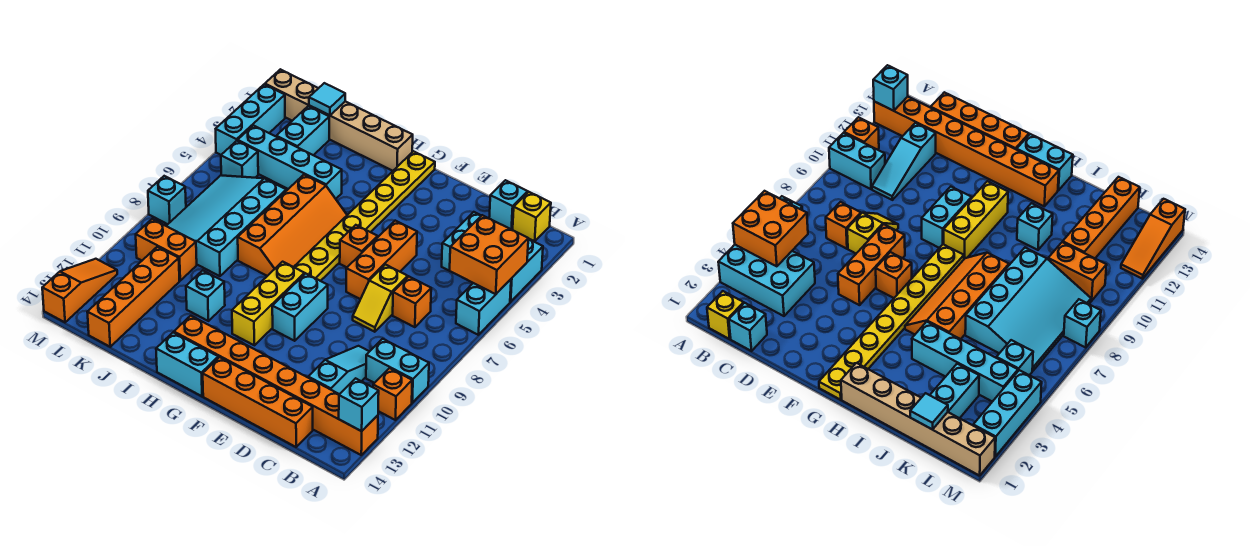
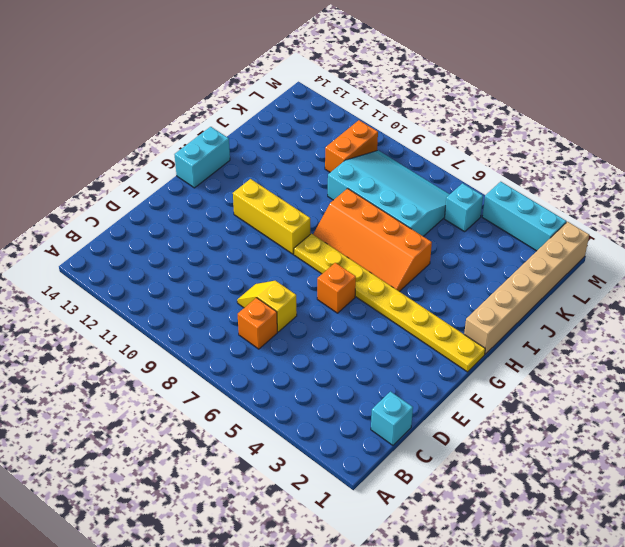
none -> cyan 2x3 brick [442,212,543,302]
none -> cyan 1x2 brick [456,279,511,335]
none -> cyan 1x2 brick [366,339,429,403]
none -> orange 1x1 brick [373,368,412,420]

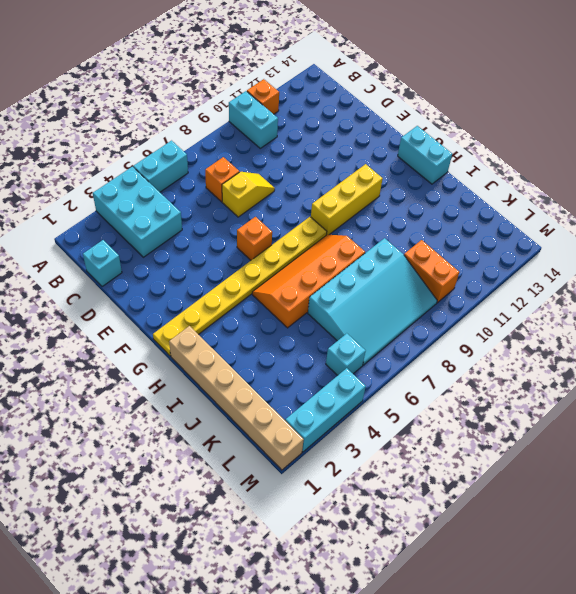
none -> orange 1x8 brick [174,316,378,455]
none -> yellow 1x1 brick [513,192,551,241]
none -> cyan 1x3 slope [308,346,370,394]
none -> orange 1x4 brick [203,357,313,447]

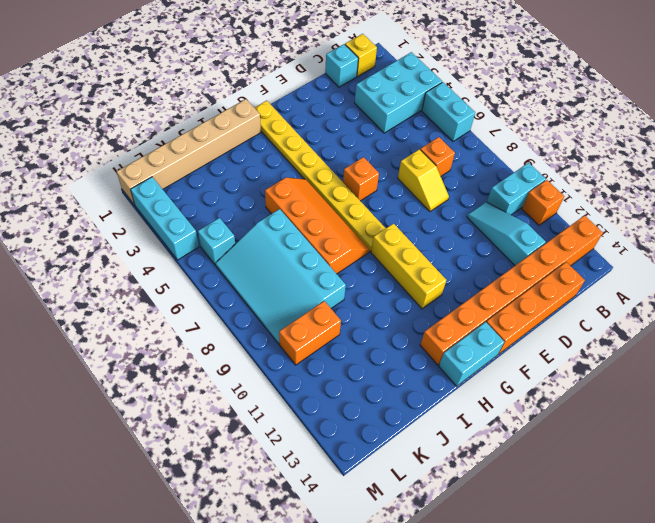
none -> orange 1x3 brick [346,221,417,299]
none -> cyan 1x2 brick [272,273,328,341]
none -> cyan 1x4 brick [238,125,342,199]
none -> cyan 1x1 brick [186,270,225,321]

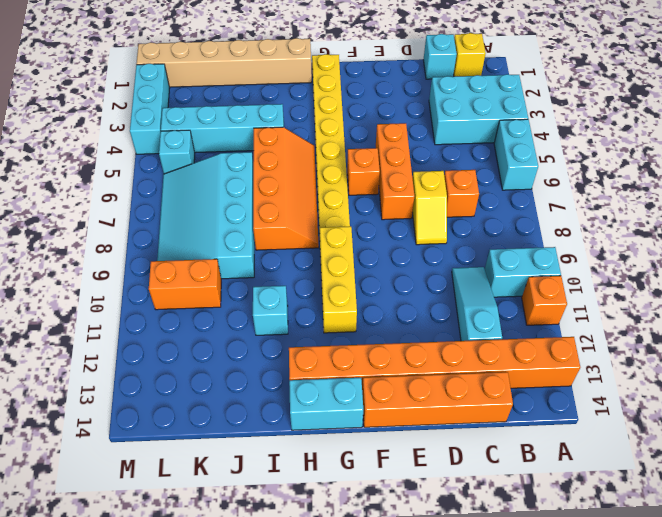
none -> cyan 1x2 brick [272,273,328,341]
none -> cyan 1x2 brick [276,106,329,155]
none -> orange 1x4 brick [87,247,180,347]
none -> cyan 1x1 brick [148,176,186,224]

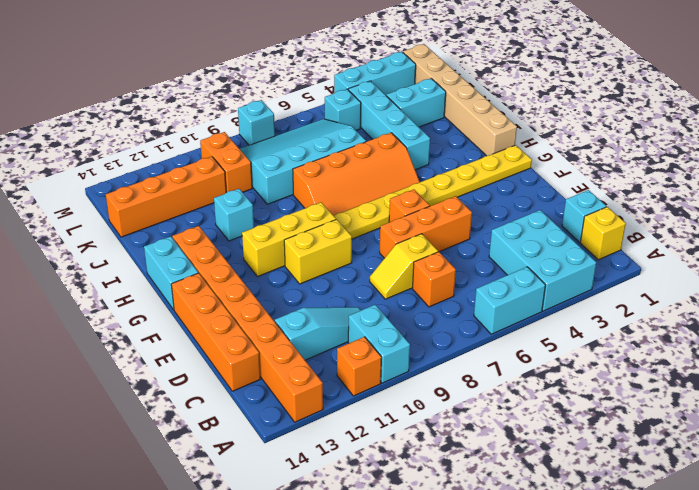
yellow 1x2 brick [284,219,352,284] -> cyan 1x2 brick [272,273,328,341]
none -> orange 1x3 slope [42,259,117,322]
none -> orange 2x2 brick [450,215,528,294]
none -> cyan 1x1 brick [339,378,379,431]
none -> cyan 1x1 tile [309,83,345,115]

